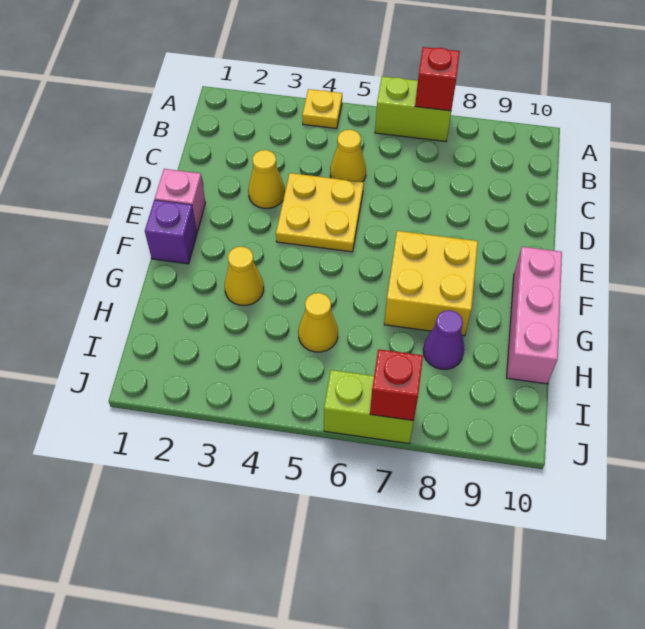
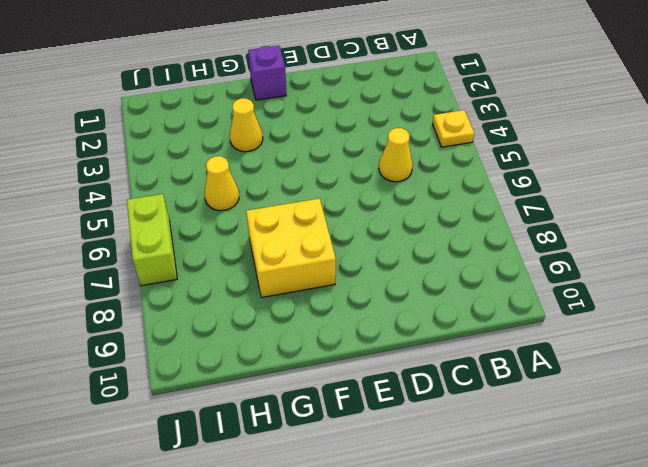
none -> lime 1x2 brick [375,76,451,142]
none -> yellow 1x1 cone [248,150,285,208]
none -> yellow 2x2 plate [276,173,364,252]

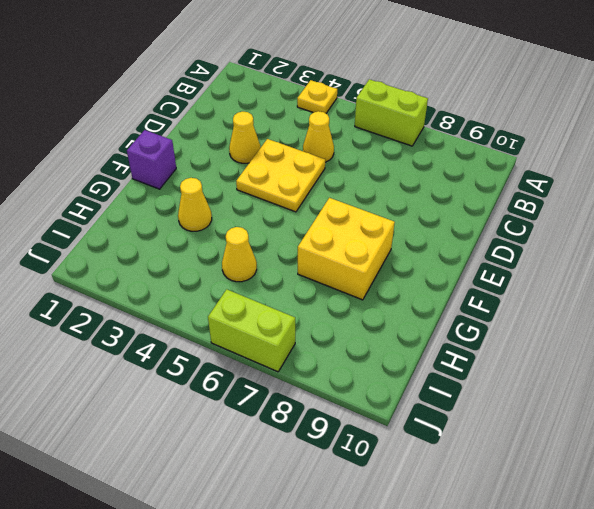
none -> pink 1x1 brick [155,169,206,232]
none -> pink 1x3 brick [507,247,562,384]
none -> purple 1x1 cone [423,310,464,369]

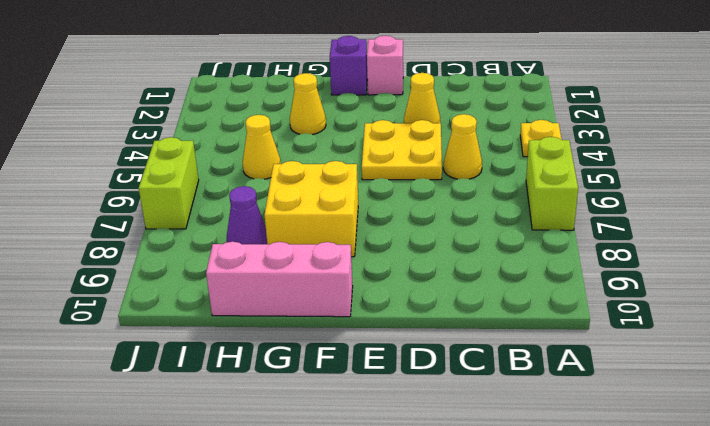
none -> red 1x1 brick [415,47,460,111]
none -> red 1x1 brick [370,349,423,421]

